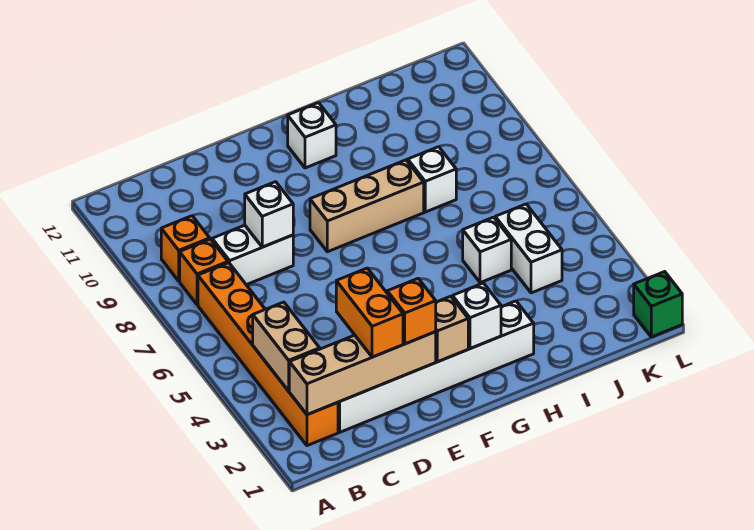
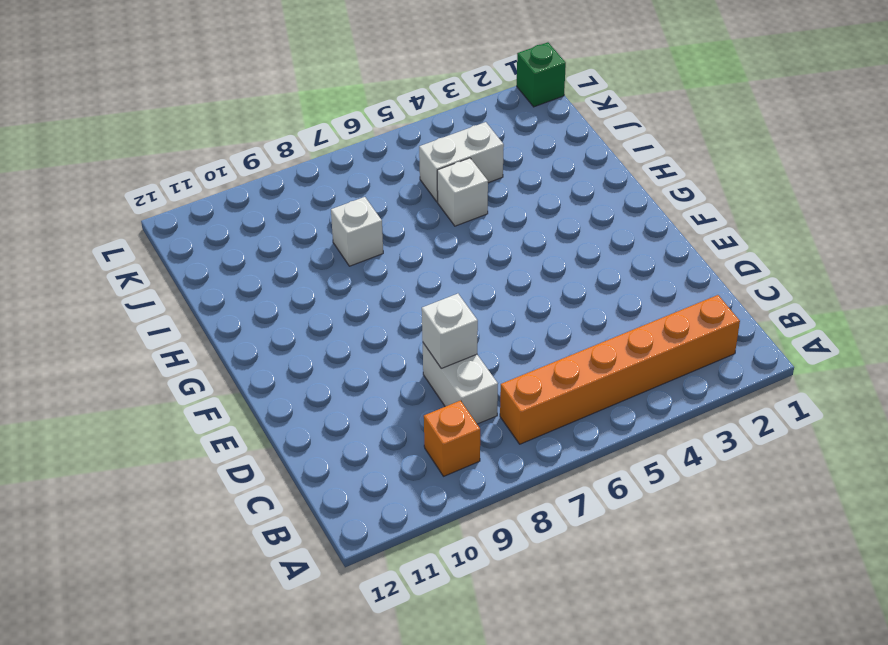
none -> orange 1x1 brick [180,239,228,305]
none -> white 1x6 brick [338,301,534,432]
none -> tan 1x3 brick [310,160,424,252]

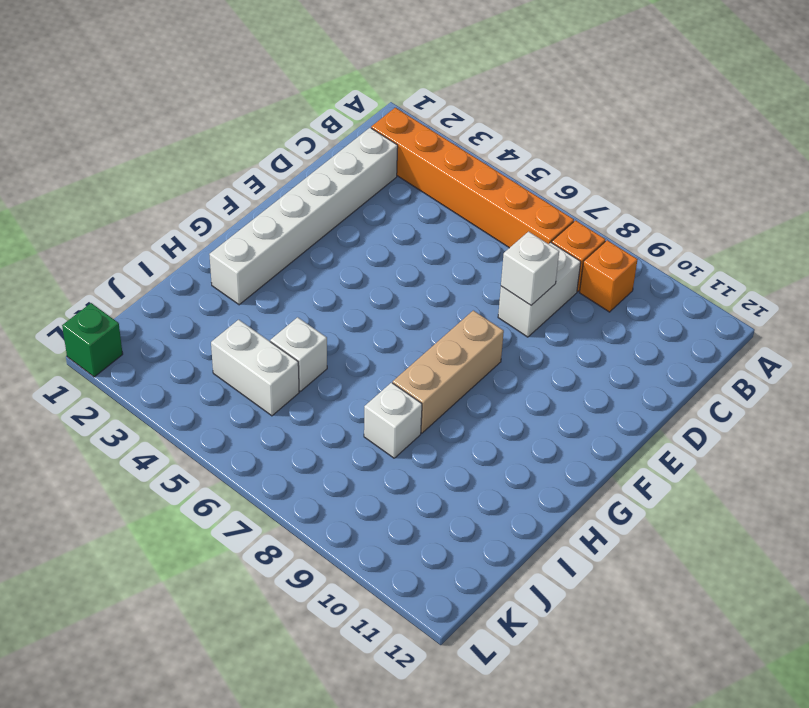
none -> white 1x1 brick [288,103,336,168]
none -> tan 1x4 brick [289,332,436,415]
none -> tan 1x2 brick [253,302,320,391]

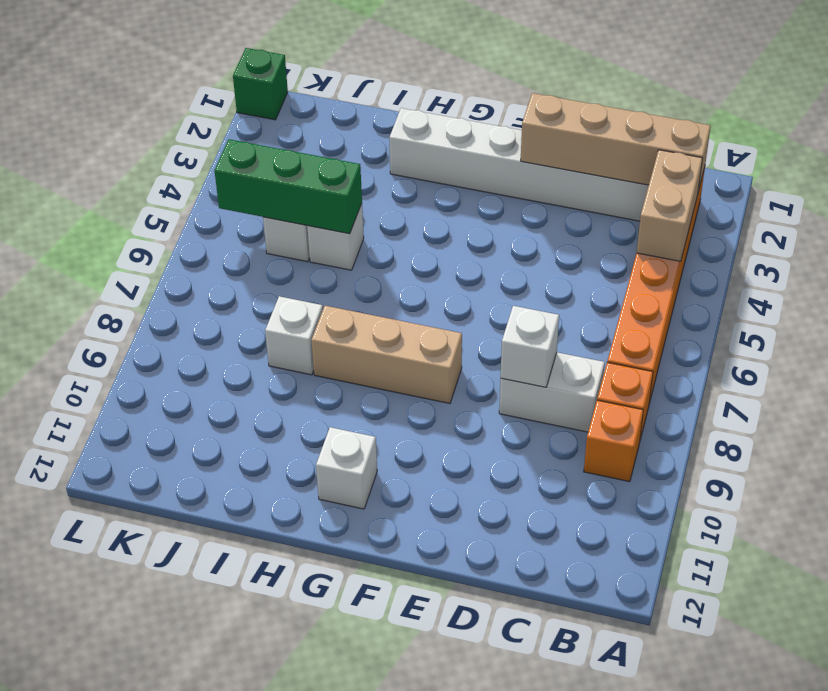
green 1x3 brick [214,139,362,234] -> none
none -> tan 1x1 brick [436,296,468,362]
none -> white 1x1 brick [452,283,501,349]
none -> orange 1x2 brick [336,268,403,357]

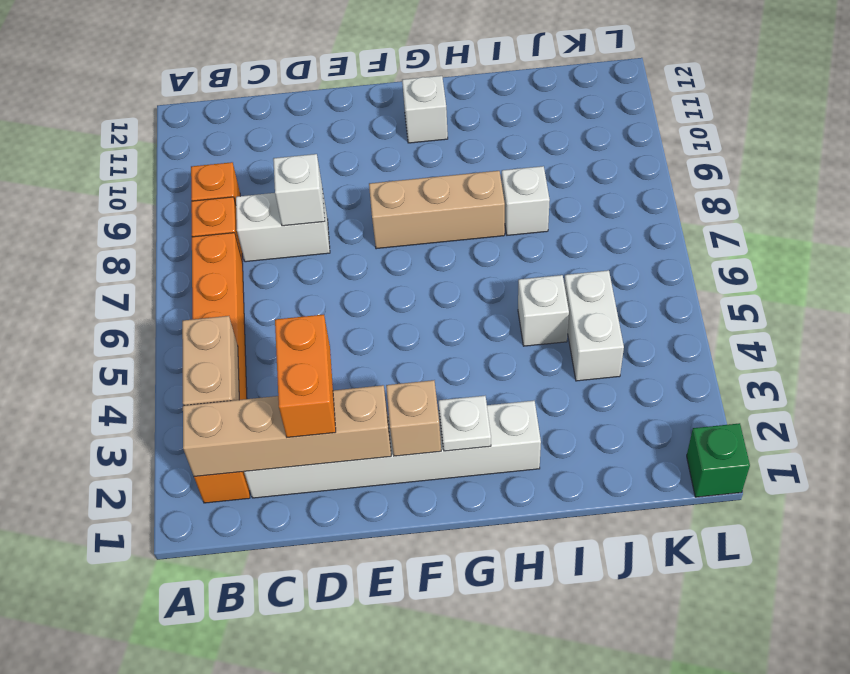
white 1x1 plate [438,396,491,451] -> white 1x1 brick [452,283,501,349]
none -> orange 1x1 brick [387,279,436,344]

